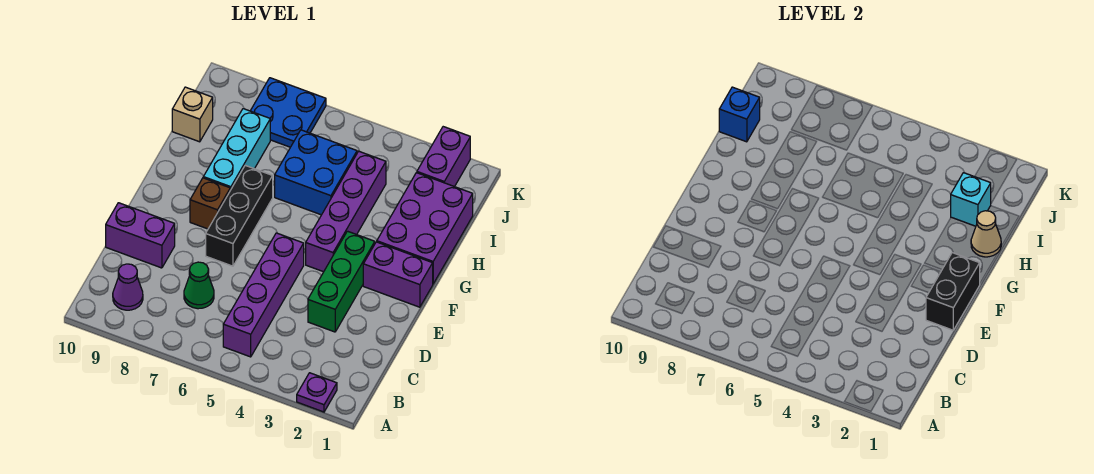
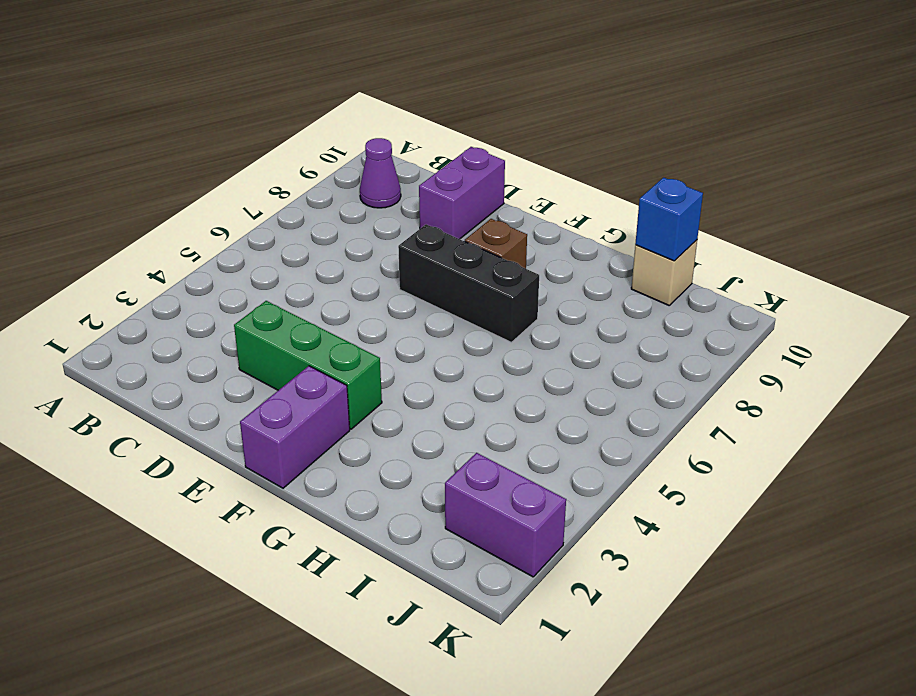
none -> purple 1x1 plate [297,373,337,412]
none -> purple 1x4 brick [223,233,304,357]
none -> green 1x1 cone [184,262,214,309]

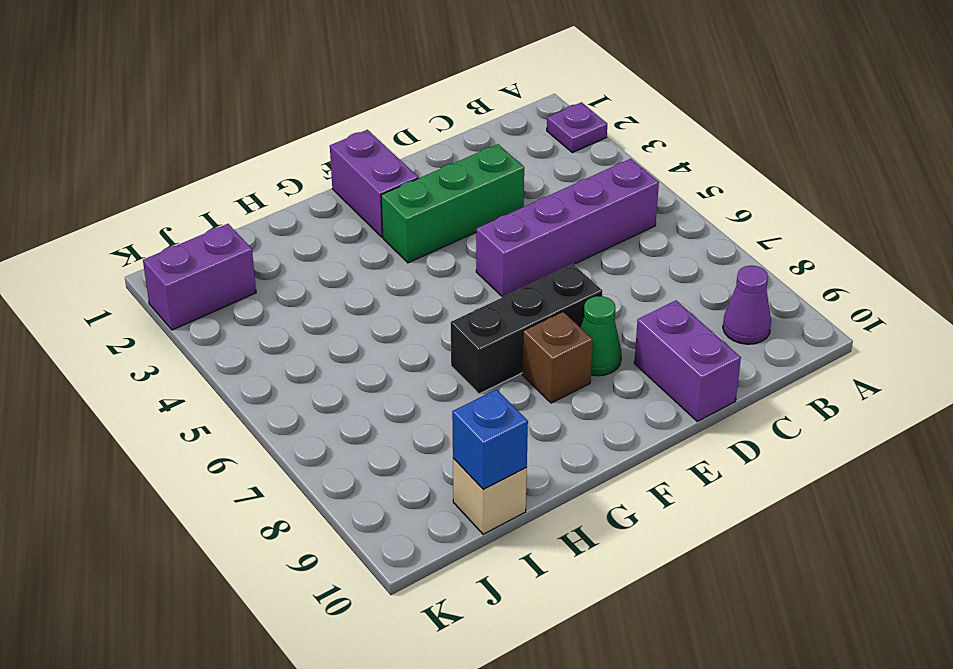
green 1x1 cone [581,296,622,376] -> green 1x1 cone moved to [184,262,214,309]
none -> purple 1x4 brick [306,151,386,272]
none -> purple 2x3 brick [377,173,473,284]
none -> cyan 1x3 brick [203,109,270,190]

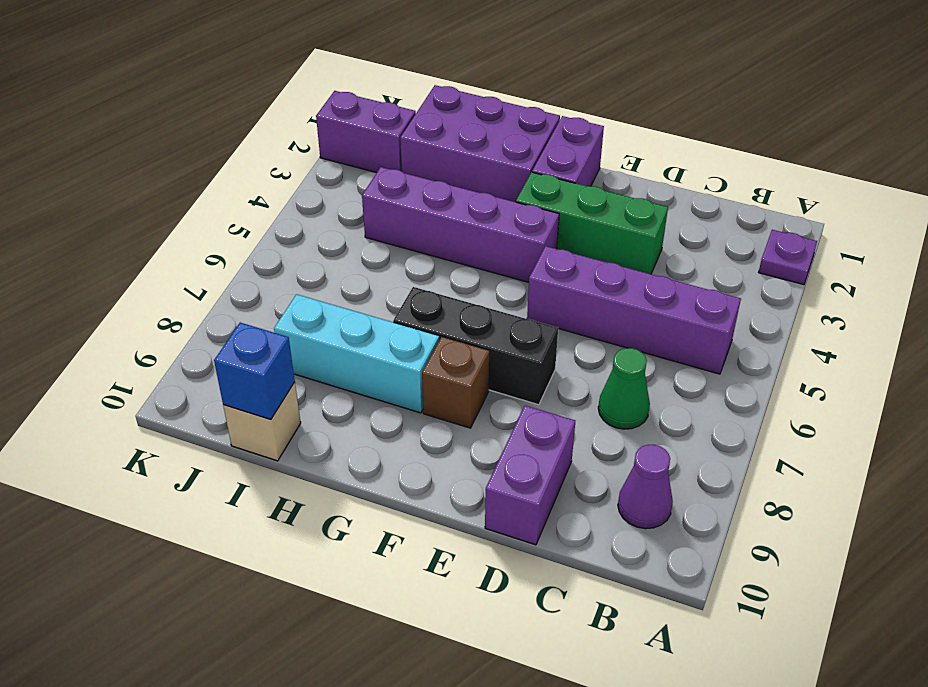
none -> blue 2x2 brick [275,130,357,215]
none -> blue 2x2 plate [251,78,326,147]
none -> black 1x2 brick [926,253,980,330]

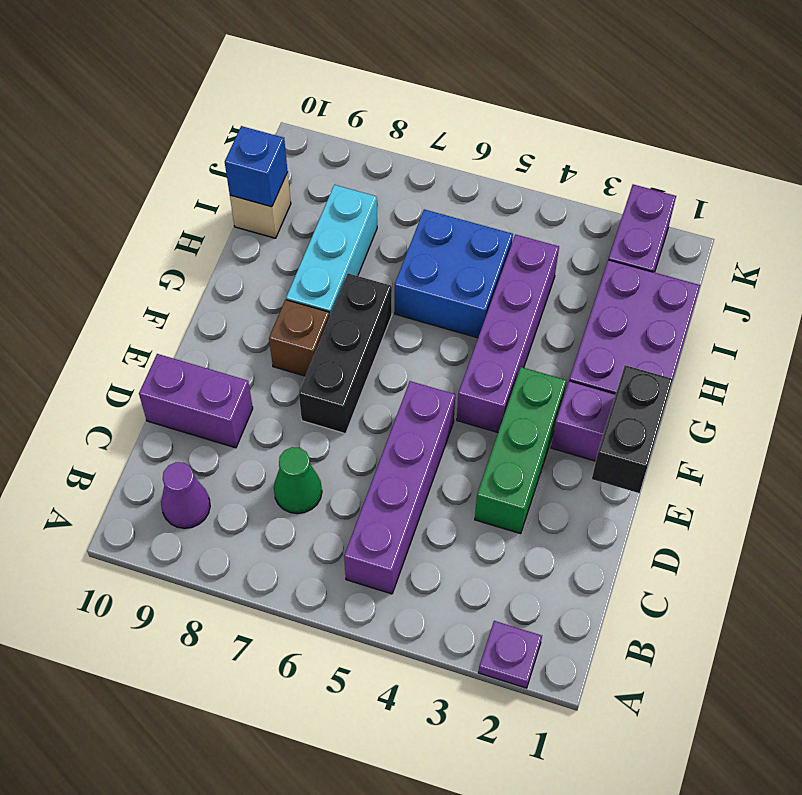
none -> blue 2x2 plate [251,78,326,147]
none -> tan 1x1 cone [971,211,1001,257]
none -> cyan 1x1 brick [951,173,991,226]

